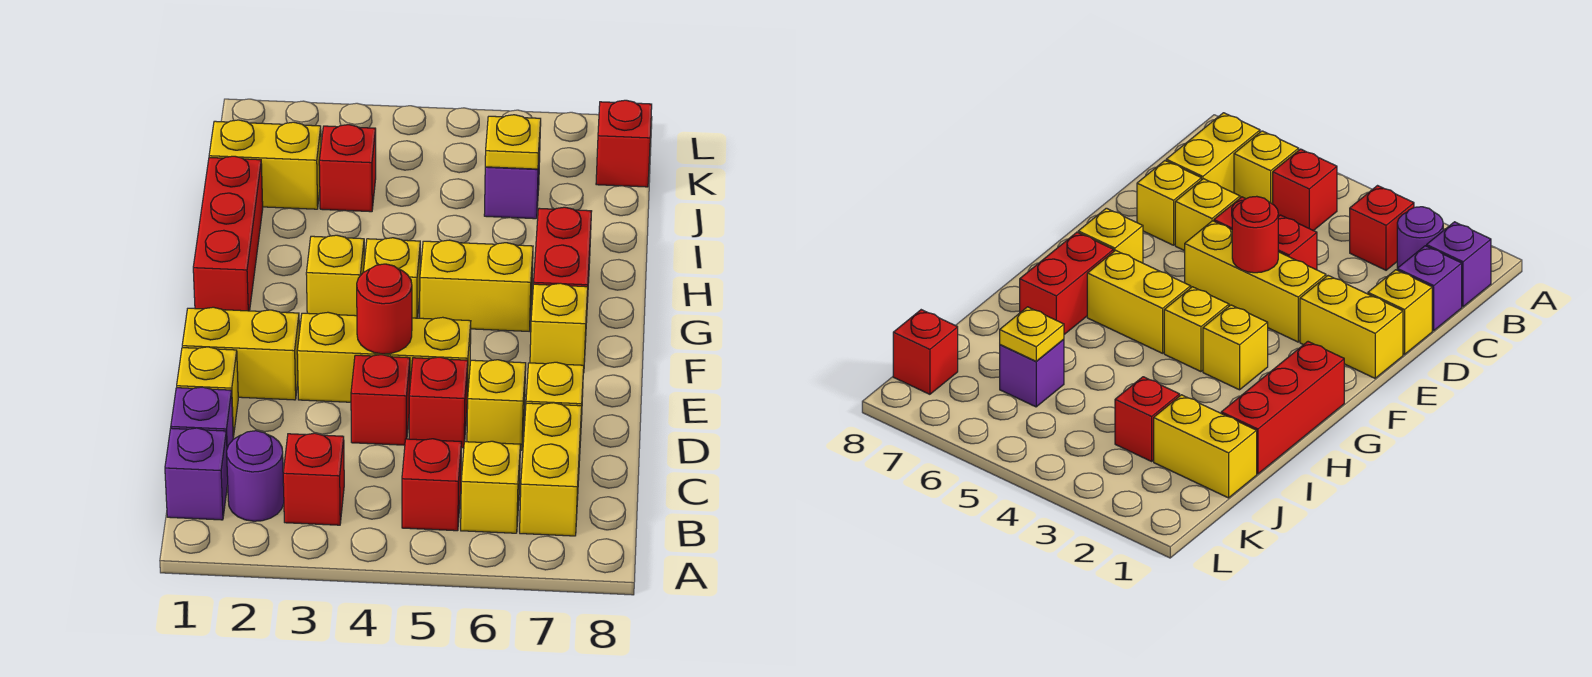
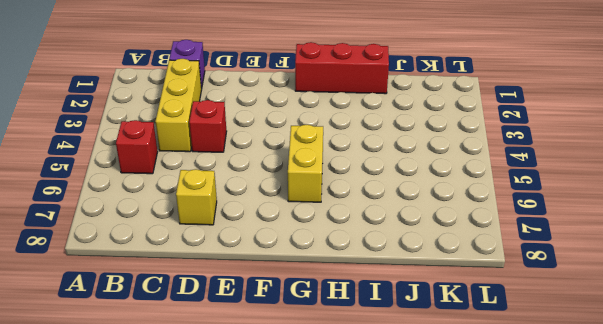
yellow 1x3 brick [156,59,201,152] -> yellow 1x3 brick moved to [297,312,471,404]
none -> purple 1x1 brick [165,428,228,520]
none -> purple 1x1 round brick [227,431,284,521]
none -> red 1x1 brick [283,433,344,525]

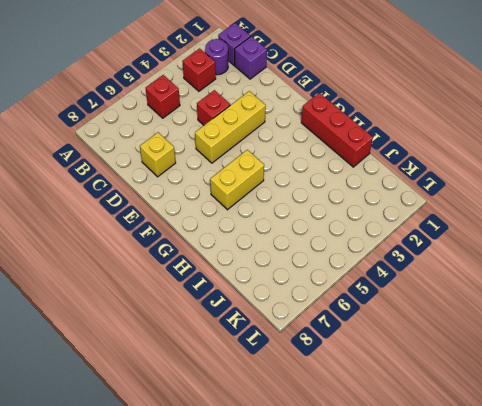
none -> yellow 1x1 brick [461,441,520,533]
none -> yellow 1x2 brick [520,403,582,536]
none -> yellow 1x1 brick [177,347,238,436]

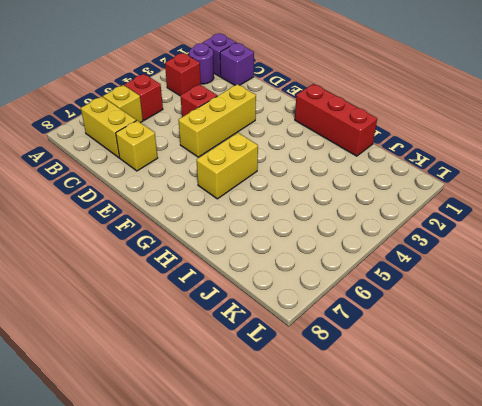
none -> yellow 1x1 brick [177,347,238,436]
none -> red 1x1 brick [409,357,468,448]
none -> yellow 1x1 brick [467,360,526,450]

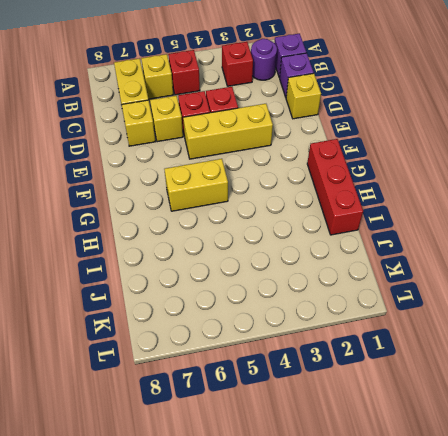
none -> yellow 1x2 brick [182,307,299,400]
none -> yellow 1x1 brick [530,283,588,373]
none -> yellow 1x1 brick [306,235,364,316]

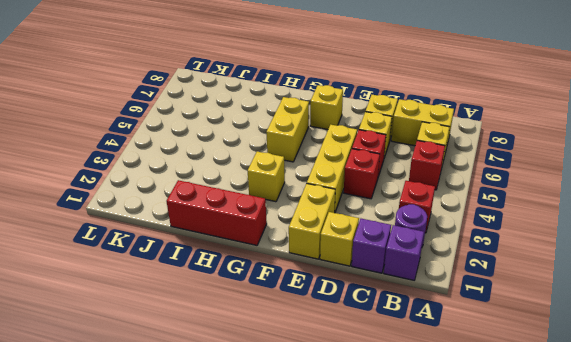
none -> yellow 1x1 brick [364,238,420,318]
none -> red 1x2 brick [534,207,592,322]
none -> yellow 1x2 brick [209,120,321,209]

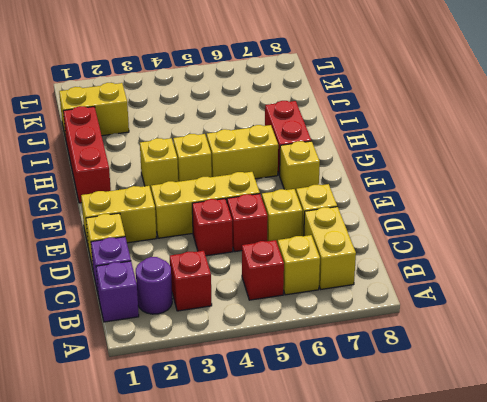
none -> red 1x1 brick [319,125,376,212]
none -> purple 1x1 brick [484,147,540,219]
none -> red 1x1 brick [596,100,652,187]

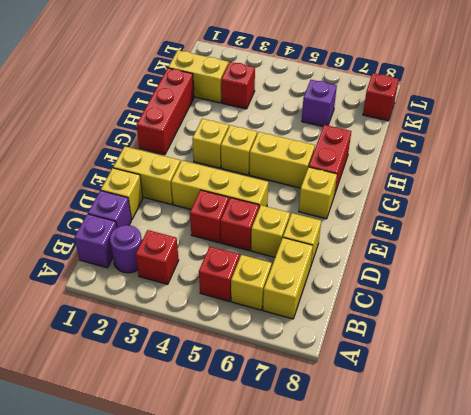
none -> red 1x1 round brick [357,264,412,354]
none -> yellow 1x1 plate [485,115,541,169]

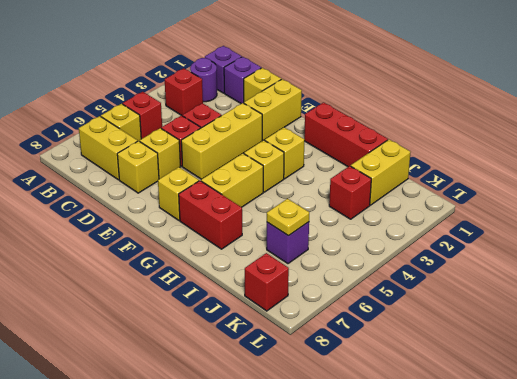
none -> red 1x1 round brick [357,264,412,354]

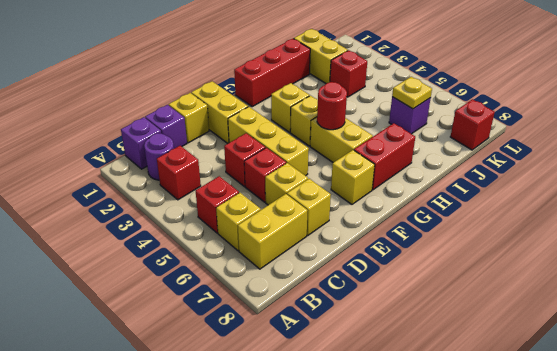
red 1x1 round brick [317,82,347,130] -> red 1x1 round brick moved to [357,264,412,354]

